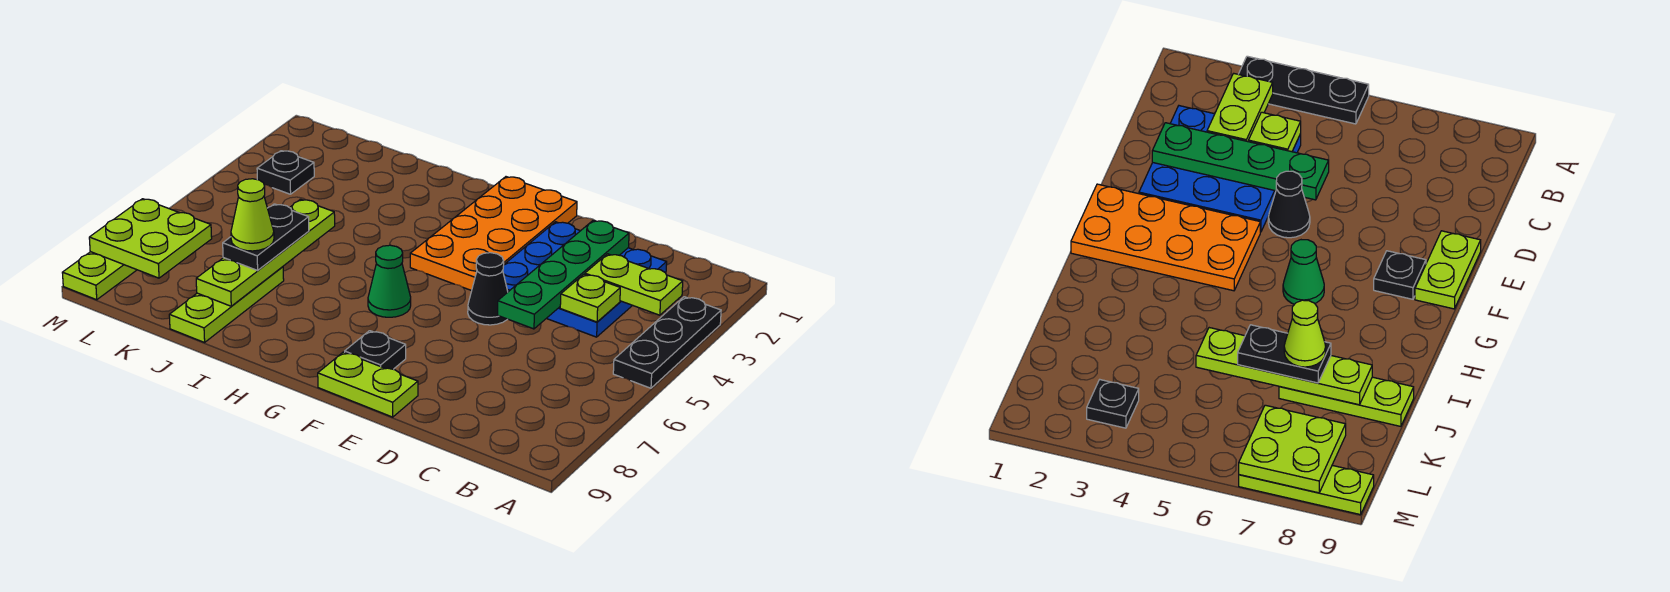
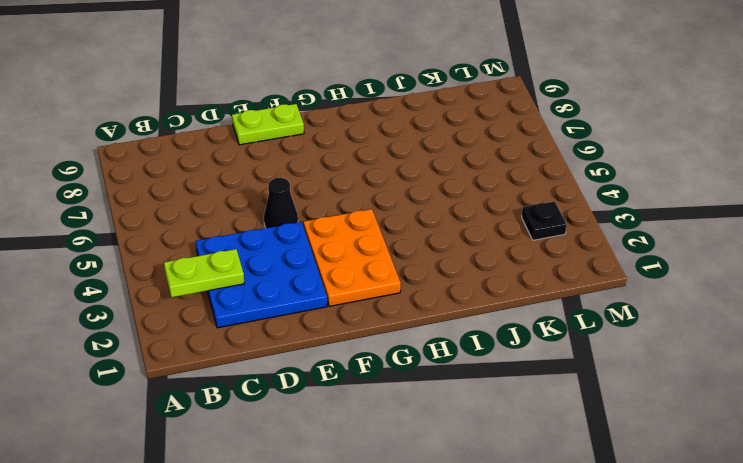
orange 2x3 plate [303,209,401,306] -> orange 2x4 plate [410,177,577,291]
none -> black 1x3 plate [613,297,721,388]
none -> black 1x1 plate [345,331,406,369]
none -> green 1x1 cone [368,245,411,317]

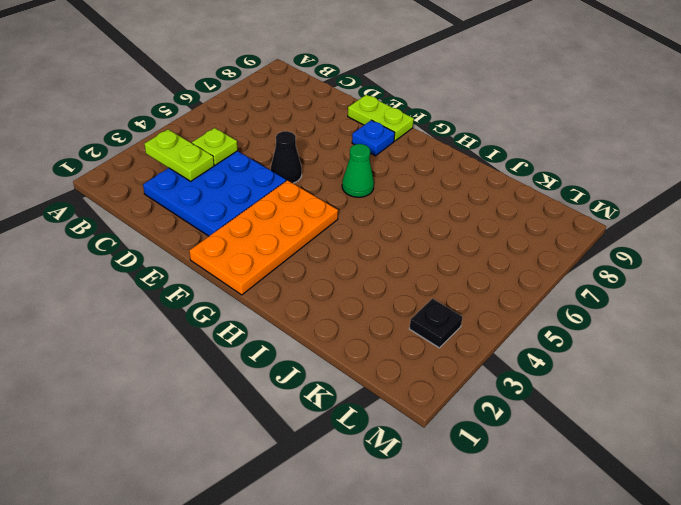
blue 1x1 plate [352,120,395,156] -> black 1x1 plate [345,331,406,369]
none -> black 1x3 plate [613,297,721,388]
none -> lime 1x3 plate [169,267,284,342]
none -> lime 1x3 plate [62,252,136,300]

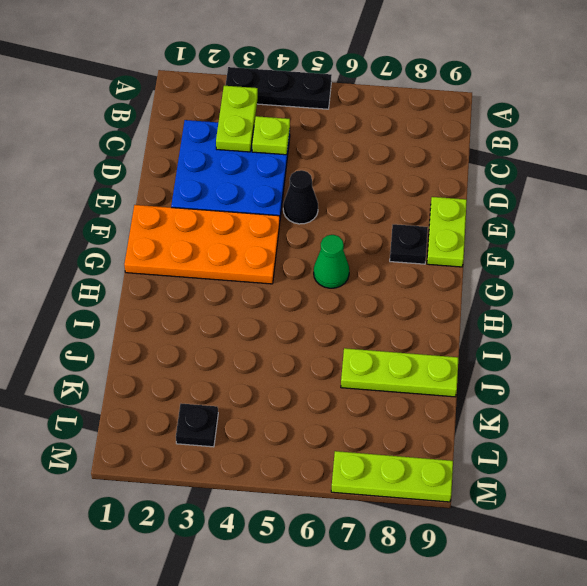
none -> green 1x4 plate [498,220,629,329]
none -> lime 1x4 plate [196,199,335,306]
none -> lime 2x2 plate [89,199,212,278]

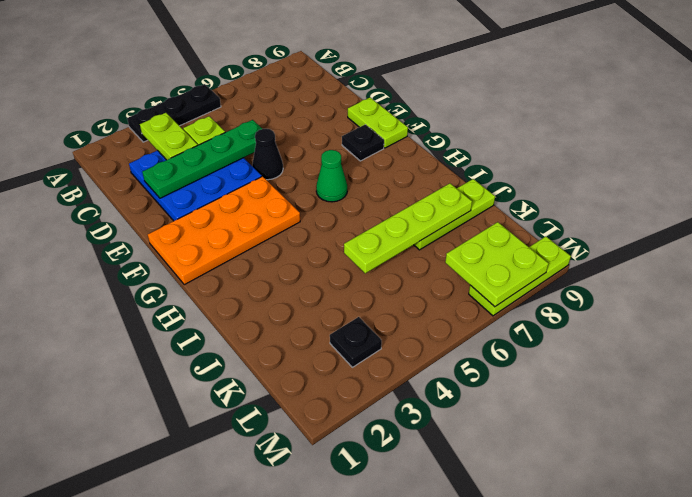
none -> black 1x2 plate [223,204,309,270]
none -> lime 1x1 cone [231,179,274,251]

